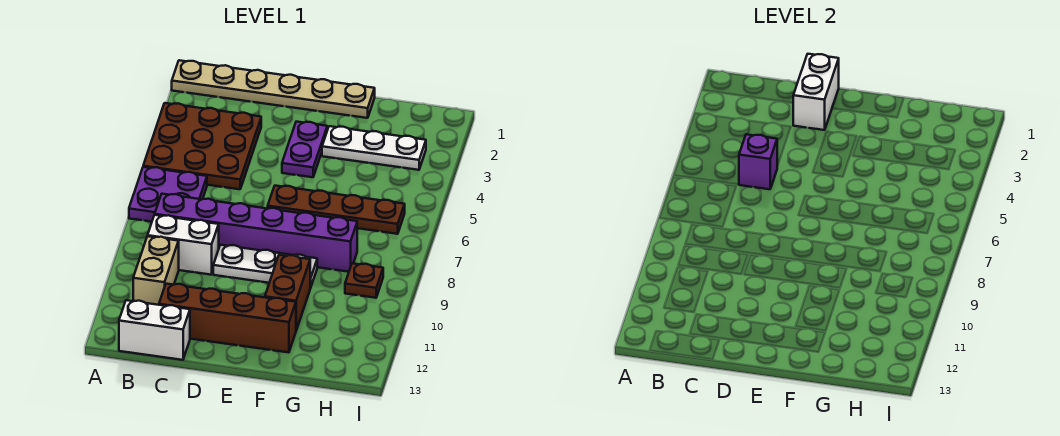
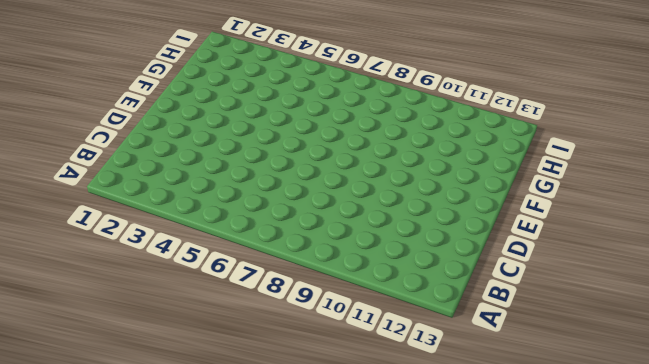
none -> tan 1x6 plate [172,60,375,118]
none -> brown 3x3 plate [143,103,261,189]
none -> purple 2x2 plate [129,167,207,222]

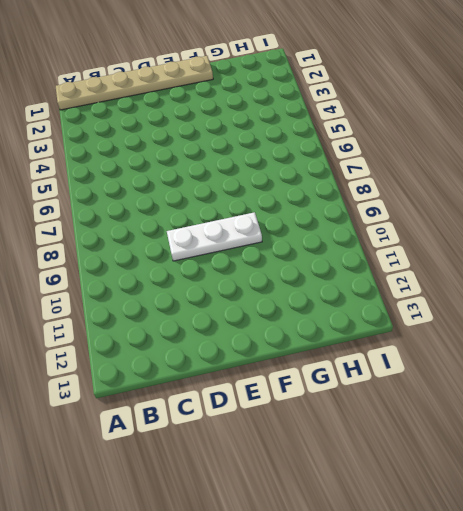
none -> brown 3x3 plate [143,103,261,189]
none -> purple 2x2 plate [129,167,207,222]
none -> purple 1x6 brick [155,194,357,272]

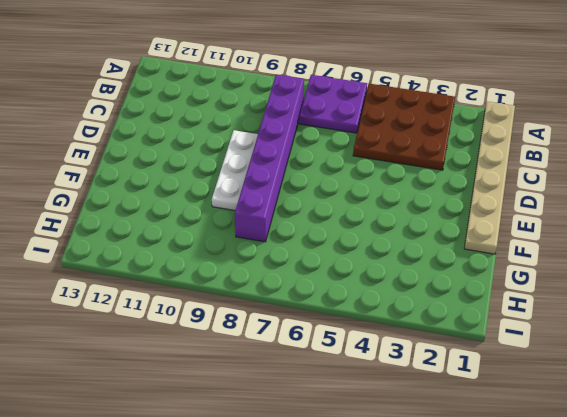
none -> white 1x2 brick [148,215,219,275]
none -> tan 1x2 brick [133,236,179,305]
none -> white 1x2 brick [119,300,190,360]

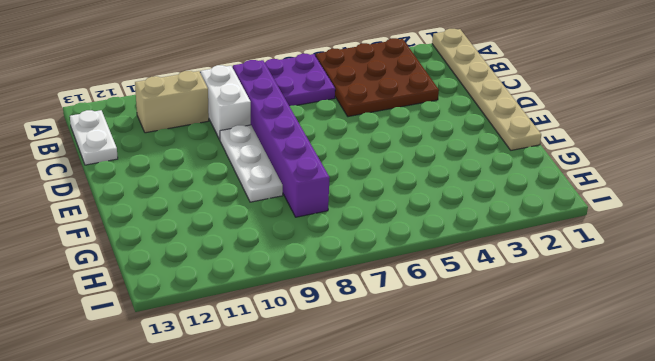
white 1x2 plate [70,110,118,165] -> white 1x2 brick [119,300,190,360]
none -> brown 1x4 brick [159,284,296,353]
none -> purple 1x2 plate [282,122,327,177]
none -> brown 1x4 plate [268,186,405,234]

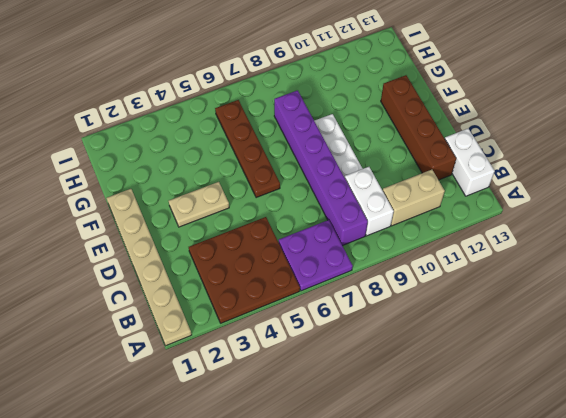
tan 1x2 plate [169,182,229,227] -> purple 1x2 plate [282,122,327,177]
none -> white 1x3 plate [322,126,426,170]
none -> brown 1x2 brick [265,255,310,330]
none -> brown 1x1 plate [345,263,383,298]

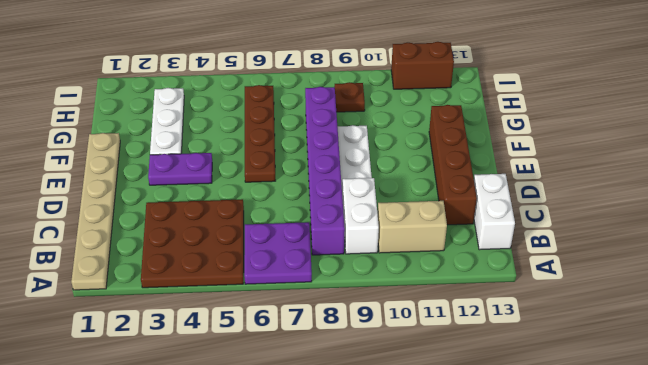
brown 1x2 brick [391,42,454,89] -> brown 1x2 brick moved to [265,255,310,330]
none -> purple 1x1 brick [739,134,777,189]
none -> white 1x2 brick [793,54,839,130]

